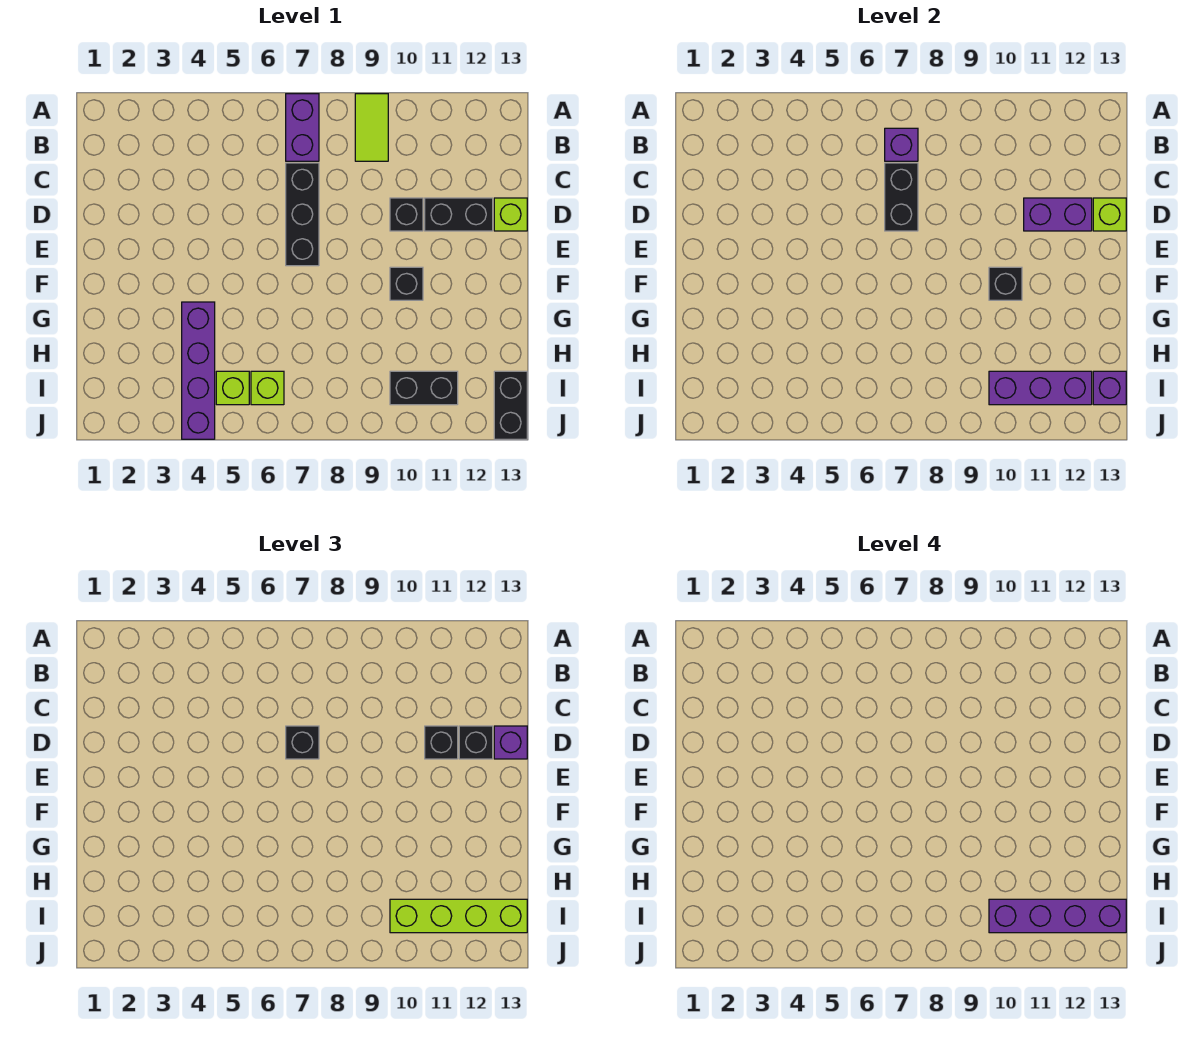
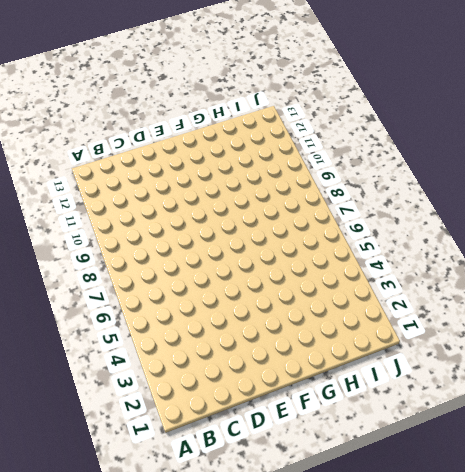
none -> purple 1x2 brick [286,94,319,161]
none -> lime 1x2 tile [355,94,388,161]
none -> black 1x3 brick [286,163,319,266]

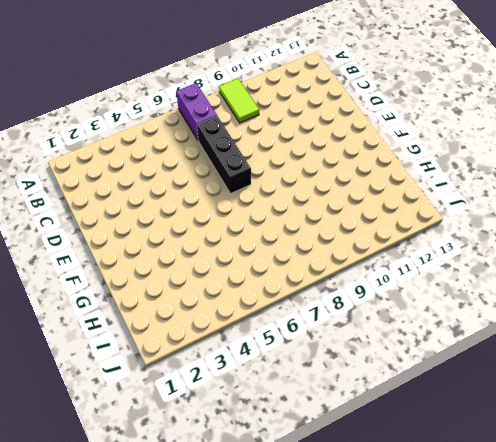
none -> black 1x1 brick [390,198,423,231]
none -> black 1x2 brick [425,198,493,231]
none -> lime 1x1 brick [494,198,527,231]

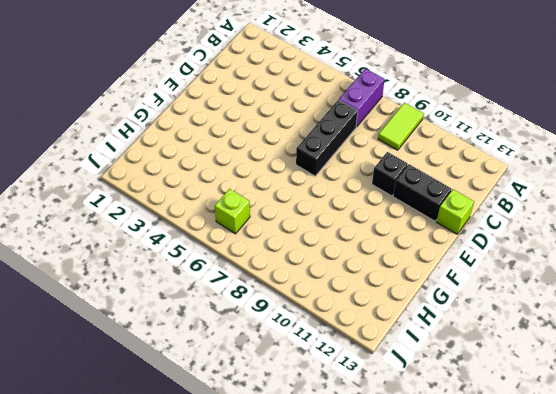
none -> black 1x1 brick [390,267,423,300]
none -> purple 1x4 brick [182,302,215,439]
none -> lime 1x1 brick [216,371,249,405]

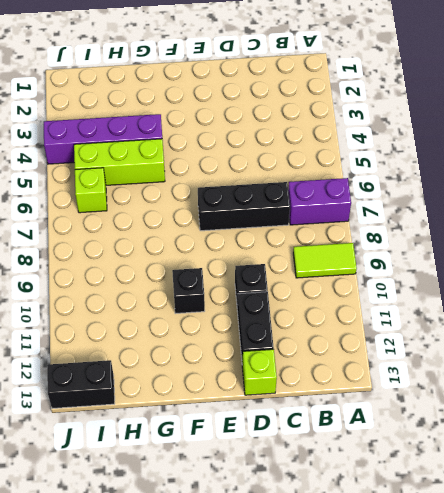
lime 1x3 brick [74,139,165,185] -> lime 1x1 brick [216,371,249,405]
none -> black 1x2 brick [390,371,458,405]
none -> purple 1x1 brick [885,128,918,161]
none -> black 1x2 brick [885,163,918,231]

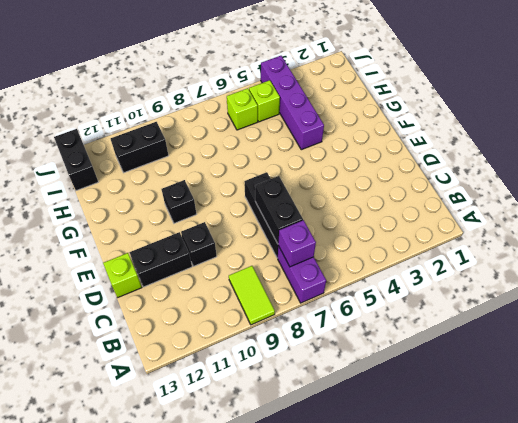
none -> purple 1x2 brick [1024,198,1092,231]
none -> lime 1x1 brick [1093,198,1126,231]
none -> black 1x1 brick [989,267,1022,300]

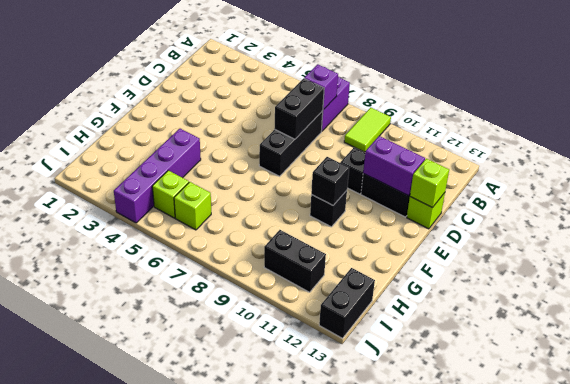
none -> purple 1x3 brick [989,371,1092,405]
none -> purple 1x1 brick [1093,371,1126,405]
none -> black 1x1 brick [286,726,319,759]

